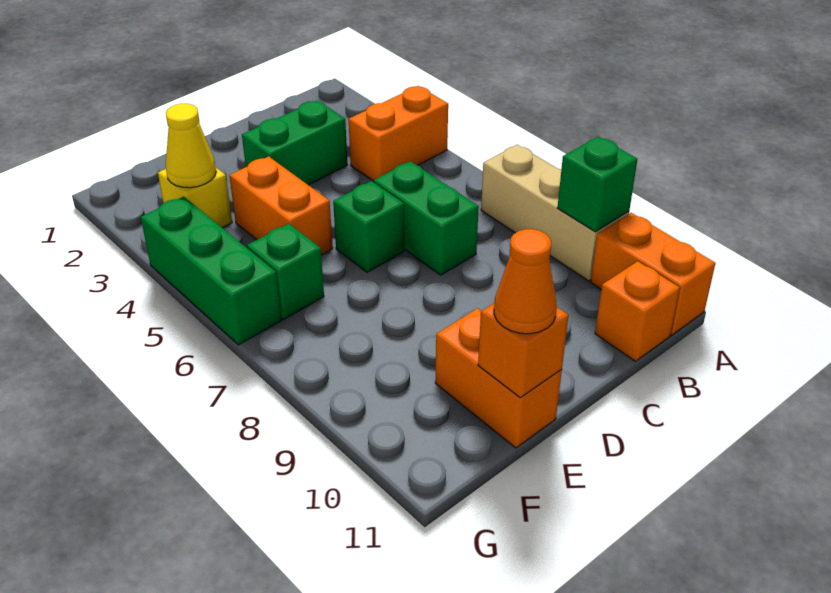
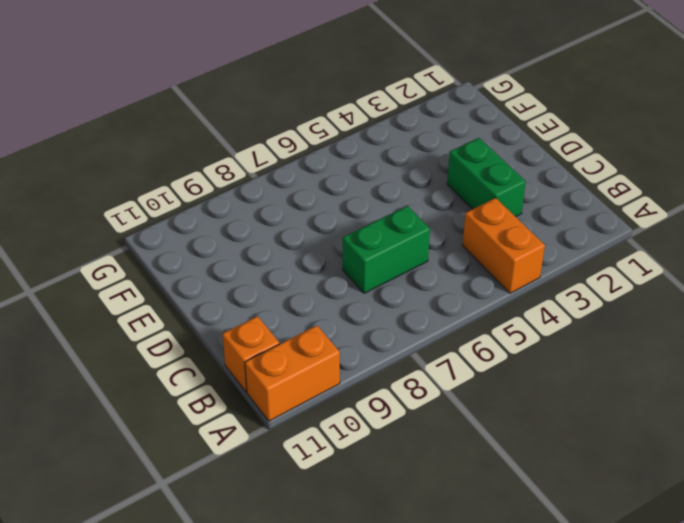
none -> tan 1x3 brick [481,145,629,281]
none -> green 1x1 brick [333,181,404,272]
none -> orange 1x2 brick [229,156,333,255]

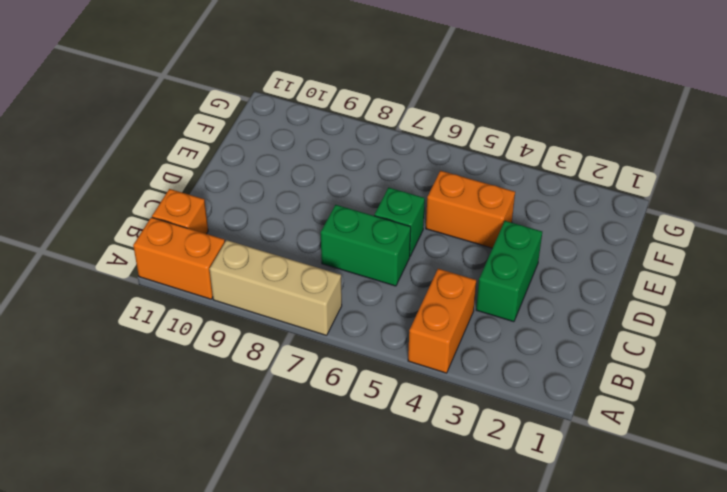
none -> orange 1x2 brick [435,308,562,448]
none -> yellow 1x1 brick [158,168,232,228]
none -> green 1x1 brick [247,224,324,319]

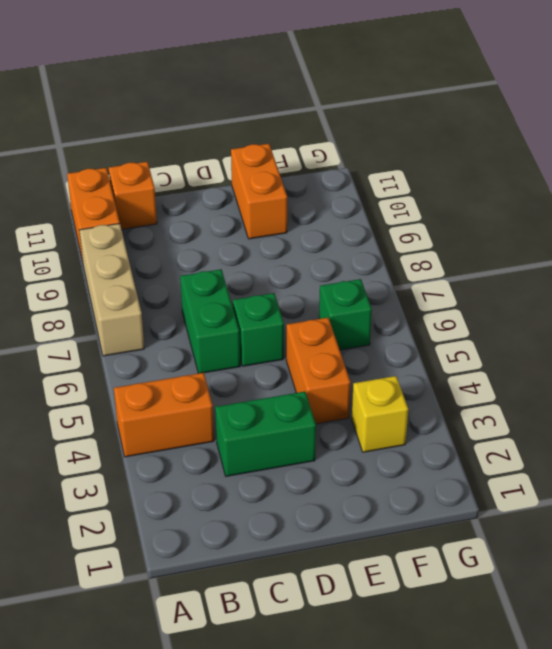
none -> green 1x3 brick [141,197,281,345]
none -> green 1x1 brick [557,137,637,232]
none -> orange 1x1 brick [478,303,569,398]

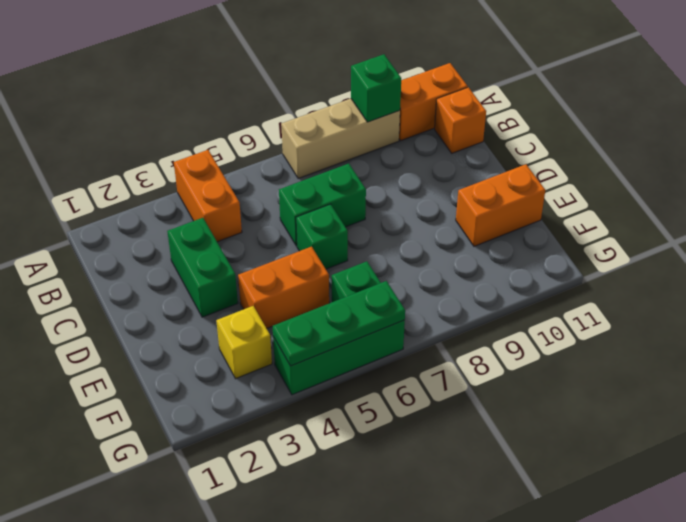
green 1x3 plate [273,281,405,366] -> none
none -> orange 1x1 brick [478,303,569,398]
none -> yellow 1x1 cone [166,104,216,188]
none -> orange 1x1 cone [494,229,557,334]

